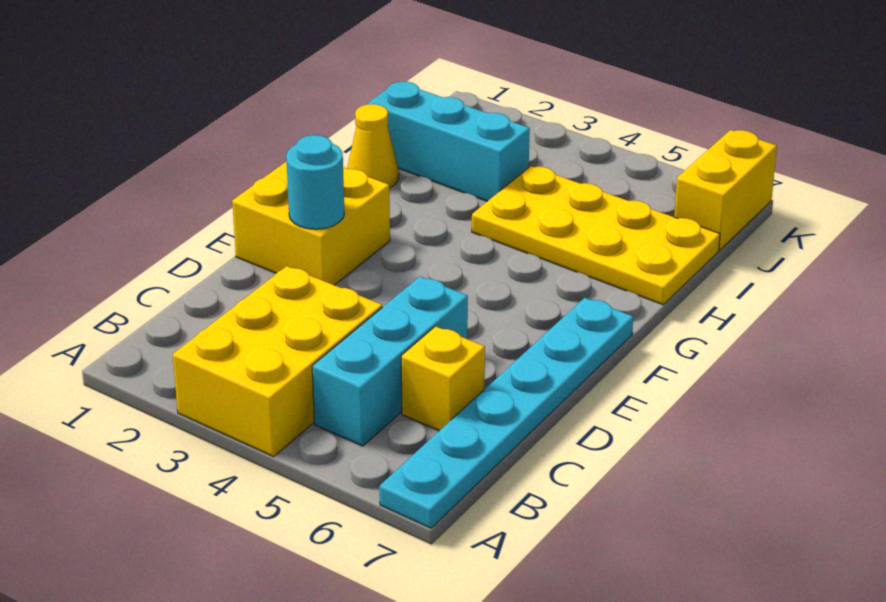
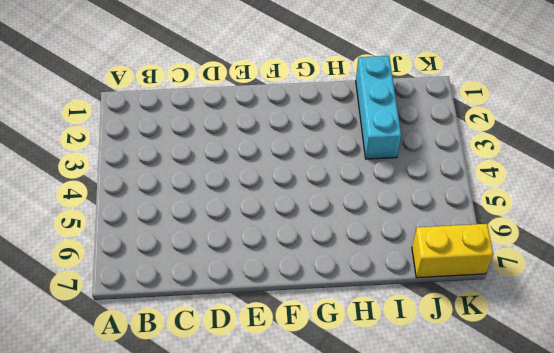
none -> yellow 2x3 brick [173,266,382,457]
none -> cyan 1x6 plate [380,298,633,528]

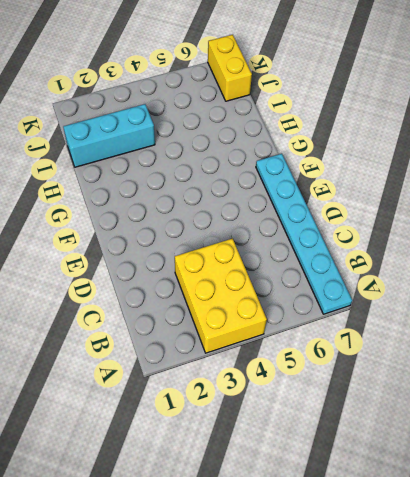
none -> cyan 1x3 brick [312,277,468,446]
none -> yellow 1x1 brick [401,326,485,431]

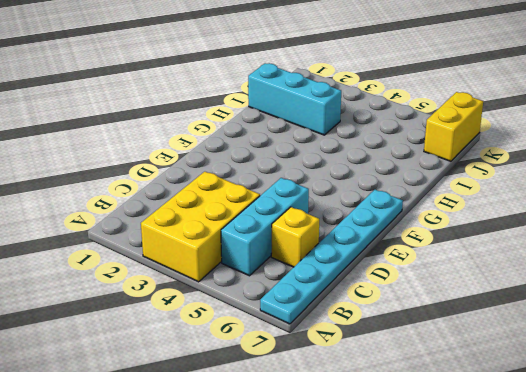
none -> yellow 2x2 brick [232,161,390,285]
none -> yellow 1x1 cone [347,104,399,188]

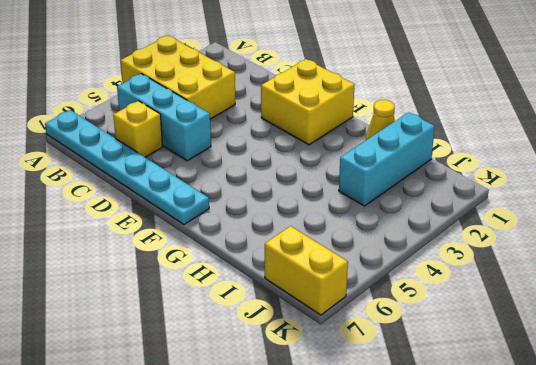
none -> yellow 2x4 plate [472,166,720,305]
none -> cyan 1x1 round brick [286,135,344,229]

